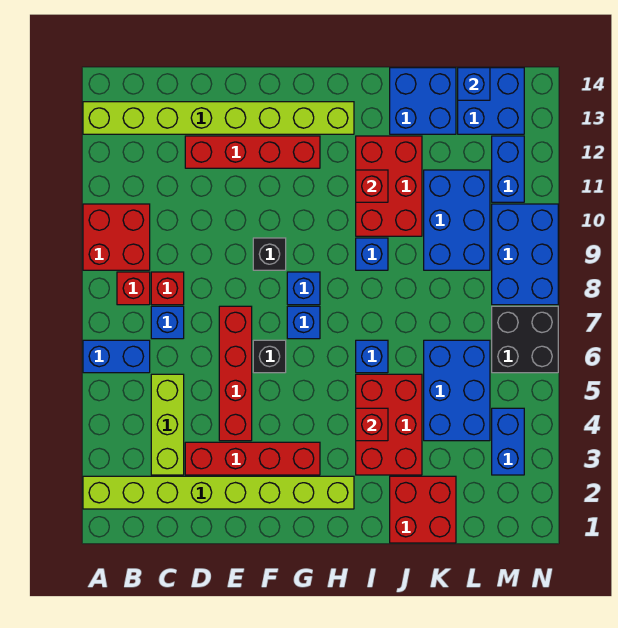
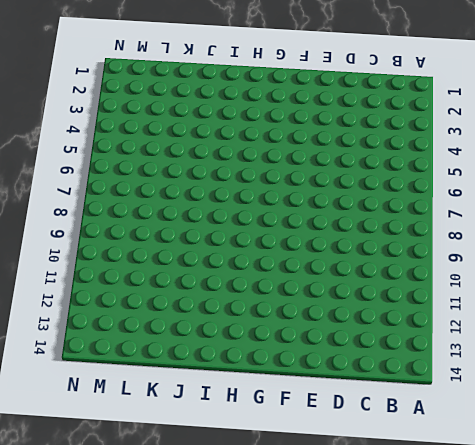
none -> lime 1x8 brick [83,476,354,509]
none -> blue 1x2 brick [83,340,150,373]
none -> red 2x2 brick [83,204,150,270]
none -> lime 1x8 brick [83,102,354,134]

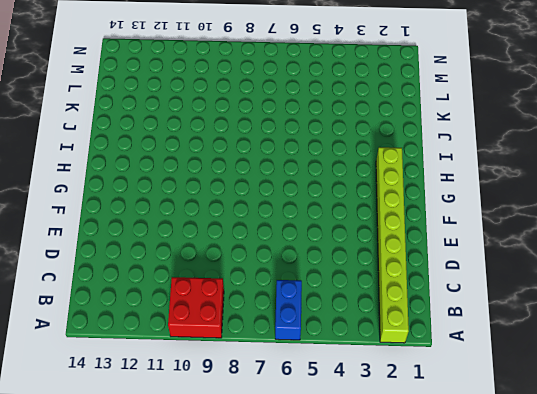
none -> lime 1x8 brick [83,102,354,134]
none -> red 1x1 brick [117,272,150,305]
none -> lime 1x3 brick [151,374,184,475]
none -> blue 1x1 brick [151,306,184,339]

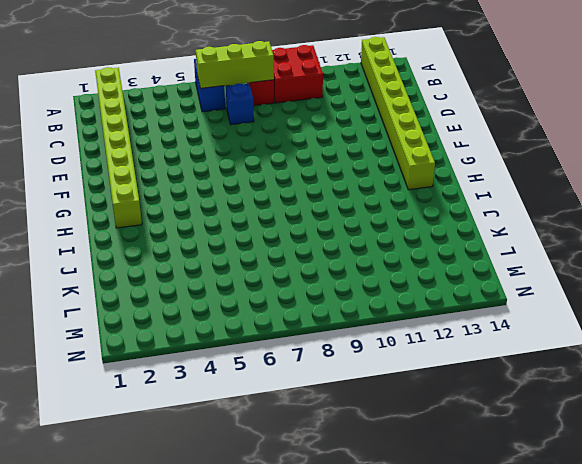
lime 1x3 brick [196,41,274,88] -> lime 1x3 brick moved to [151,374,184,475]
none -> red 1x1 brick [151,272,184,305]
none -> red 1x4 brick [185,442,320,475]
none -> red 1x4 brick [185,136,320,168]
none -> red 1x4 brick [219,306,252,441]

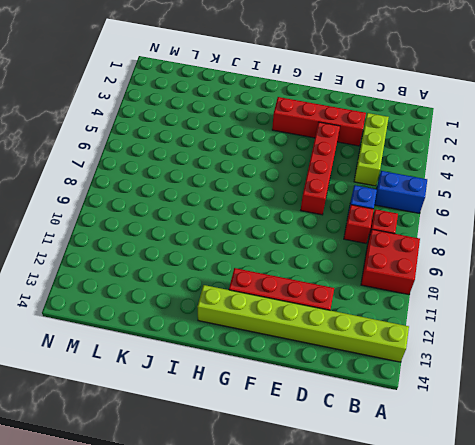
none -> lime 1x8 brick [83,476,354,509]
none -> black 1x1 brick [253,340,286,373]
none -> black 1x1 brick [253,238,286,270]
none -> blue 1x1 brick [287,306,320,339]

